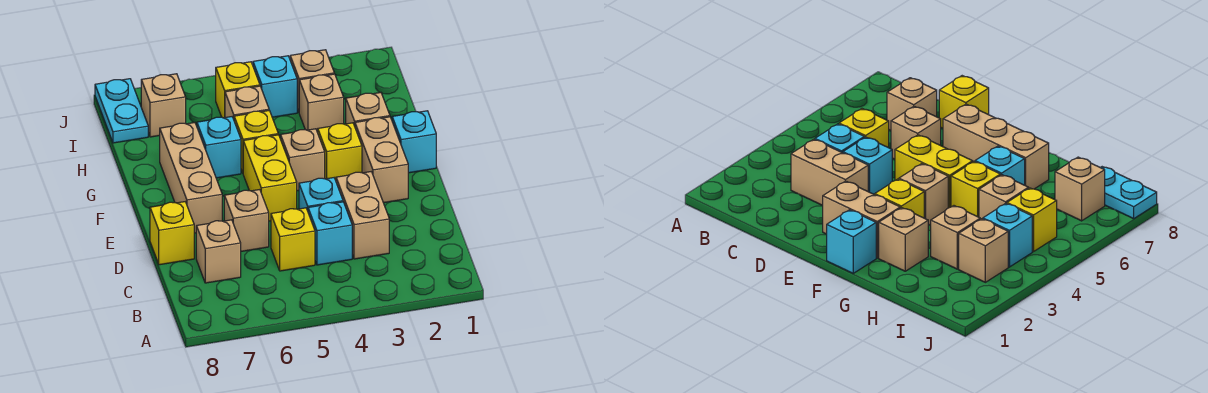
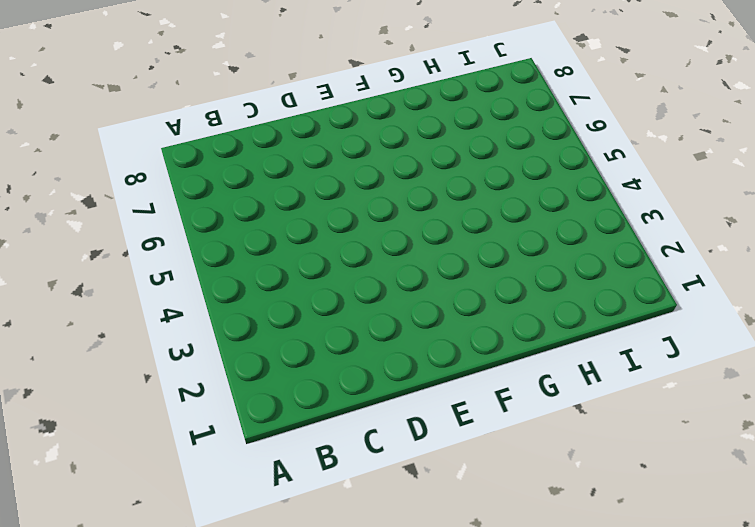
none -> tan 1x2 brick [336,172,389,259]
none -> cyan 1x1 brick [308,202,352,265]
none -> yellow 1x1 brick [271,208,315,271]

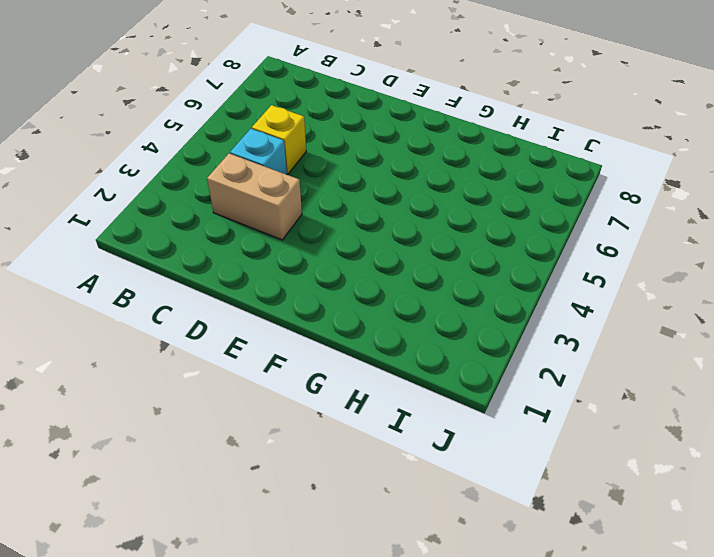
none -> tan 1x1 brick [196,220,241,283]
none -> cyan 1x1 brick [299,178,343,211]
none -> tan 1x1 brick [224,190,269,251]

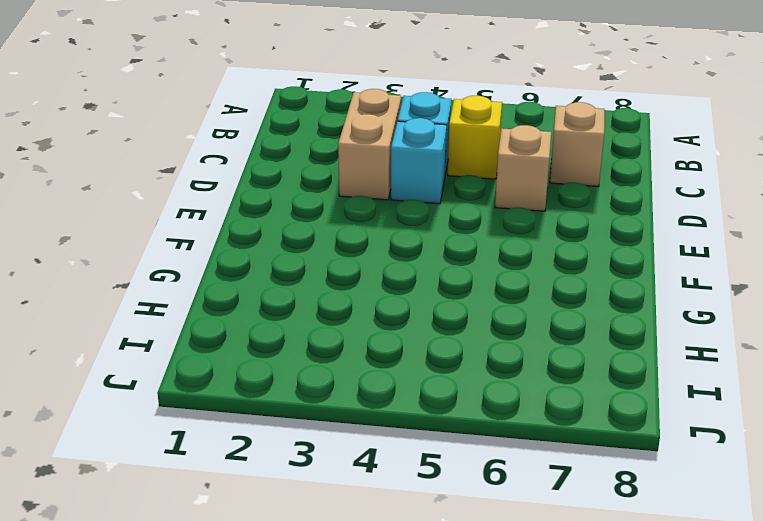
none -> yellow 1x1 brick [150,202,194,265]
none -> tan 1x2 brick [355,117,408,203]
none -> yellow 1x2 brick [243,135,297,221]

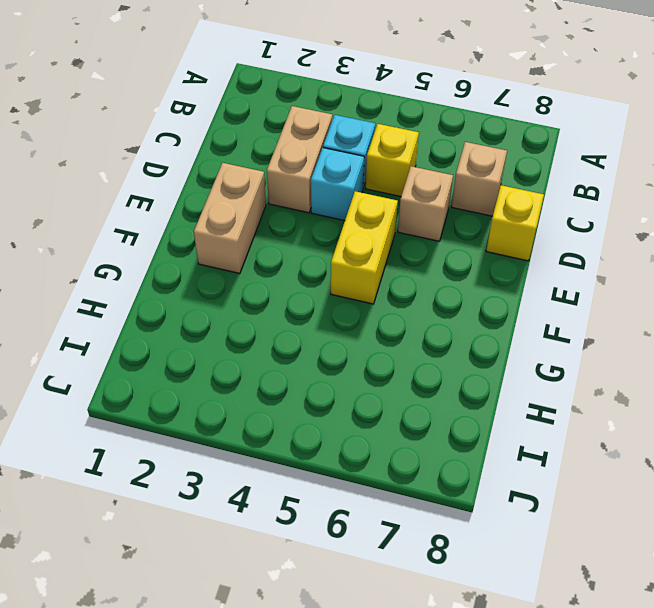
none -> tan 1x3 brick [160,123,222,233]
none -> cyan 1x1 brick [392,111,436,173]
none -> yellow 1x1 brick [318,123,362,180]

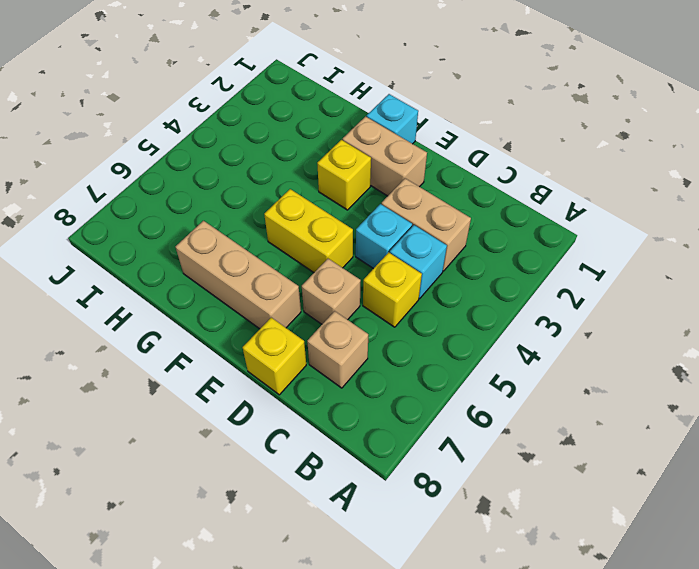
none -> tan 1x1 brick [281,129,325,191]
none -> tan 1x1 brick [346,93,390,126]
none -> yellow 1x1 brick [234,111,278,173]

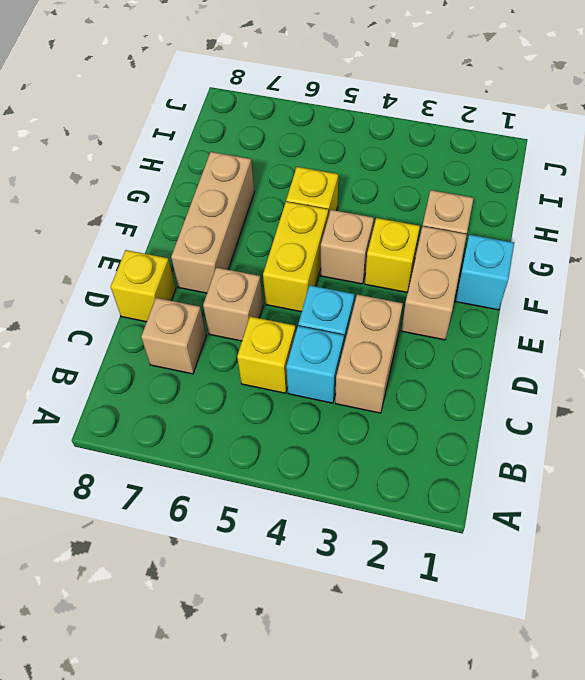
none -> cyan 1x1 brick [197,117,241,178]
none -> tan 1x1 brick [299,74,344,132]
none -> tan 1x1 brick [225,86,269,119]

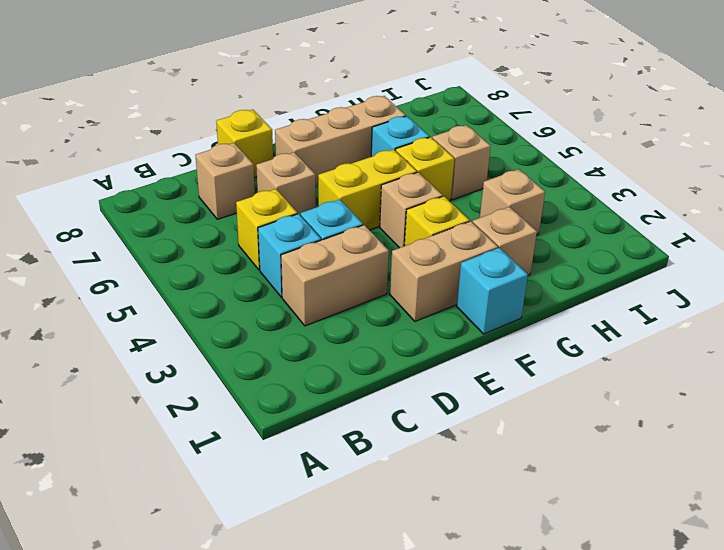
none -> tan 1x1 brick [290,50,334,112]
none -> cyan 1x1 brick [253,56,297,117]
none -> yellow 1x1 brick [216,62,260,118]

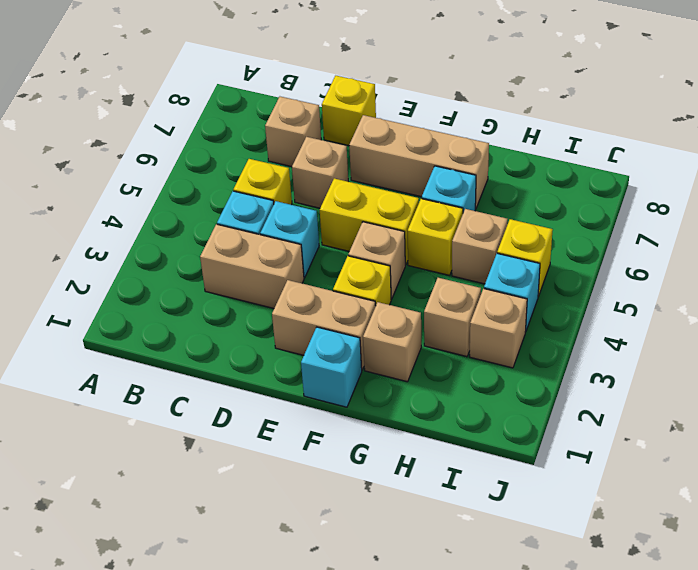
none -> tan 1x1 brick [141,74,186,137]
none -> cyan 1x2 plate [95,79,148,143]

